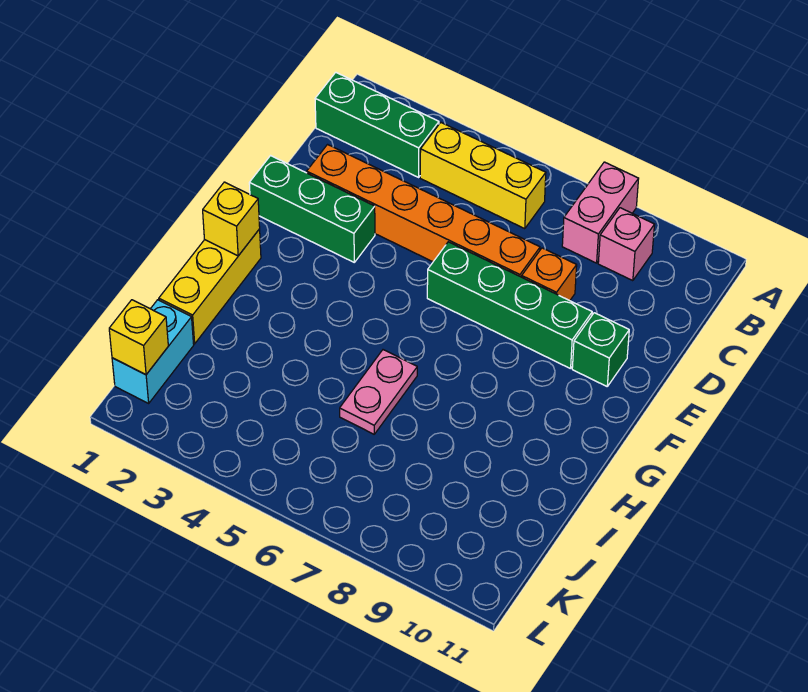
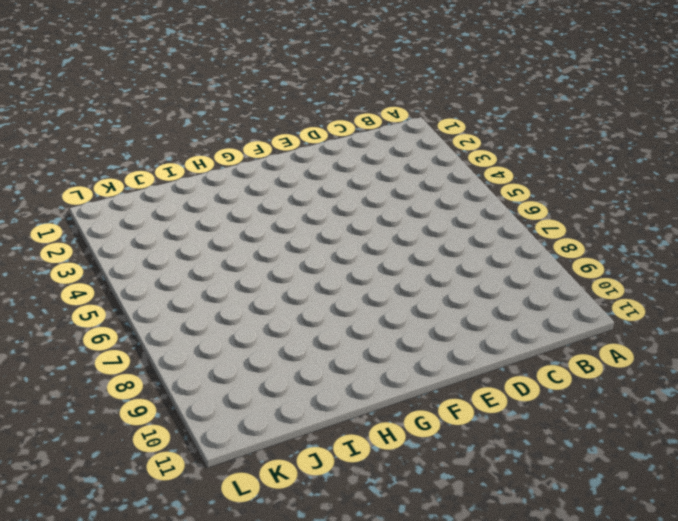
none -> pink 1x2 brick [562,162,639,263]
none -> green 1x3 brick [315,72,439,177]
none -> yellow 1x3 brick [420,123,546,229]

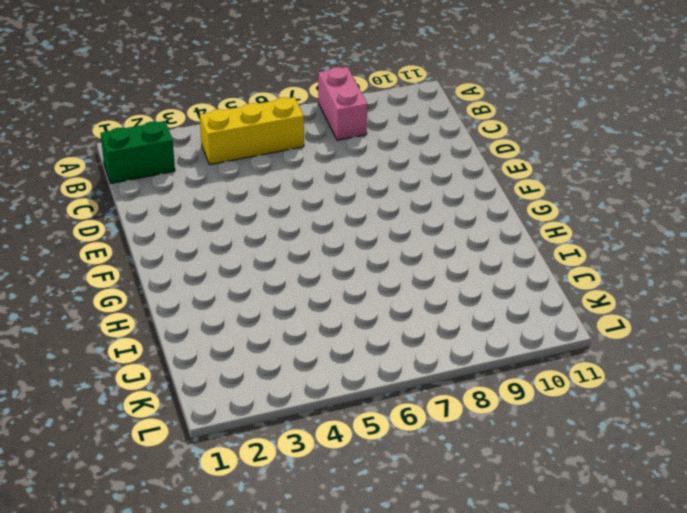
green 1x2 brick [101,121,175,183] -> green 1x3 brick [315,72,439,177]
none -> pink 1x1 brick [598,208,655,281]
none -> orange 1x6 brick [307,145,540,277]
none -> orange 1x1 brick [522,248,577,301]

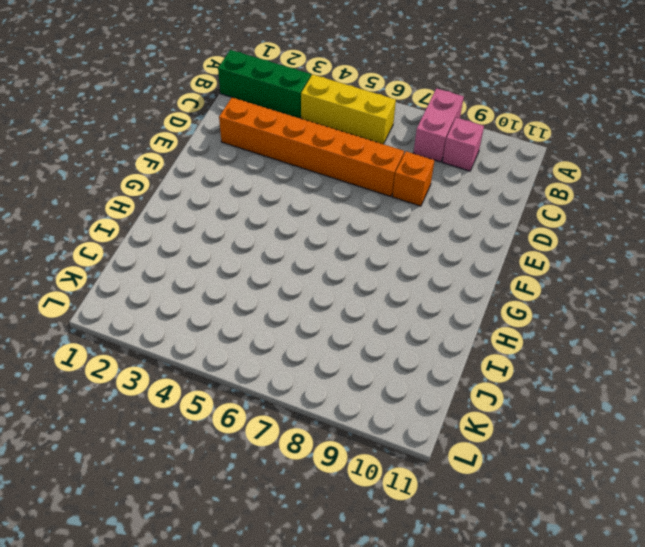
none -> green 1x3 brick [249,156,375,262]
none -> green 1x4 brick [427,242,592,369]
none -> green 1x1 brick [572,313,629,386]

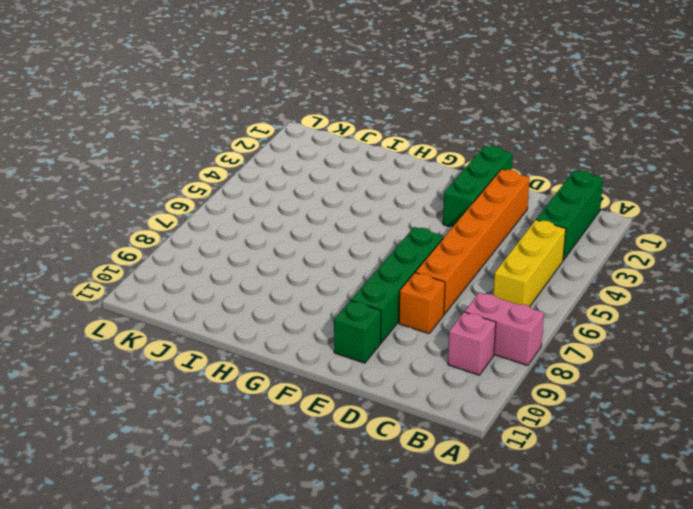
none -> yellow 1x3 brick [159,229,261,344]
none -> pink 1x2 plate [340,350,417,434]
none -> cyan 1x2 brick [112,300,194,403]

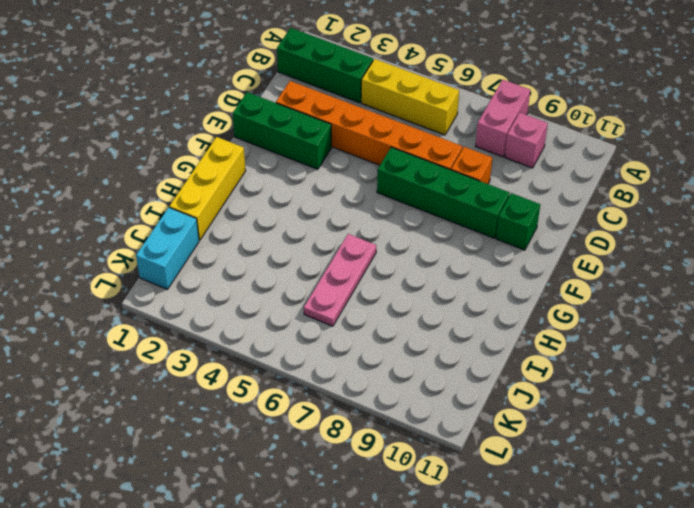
pink 1x3 plate [304,234,376,326] -> pink 1x2 plate [340,350,417,434]
none -> yellow 1x1 brick [203,182,260,256]
none -> yellow 1x1 brick [109,300,168,375]

